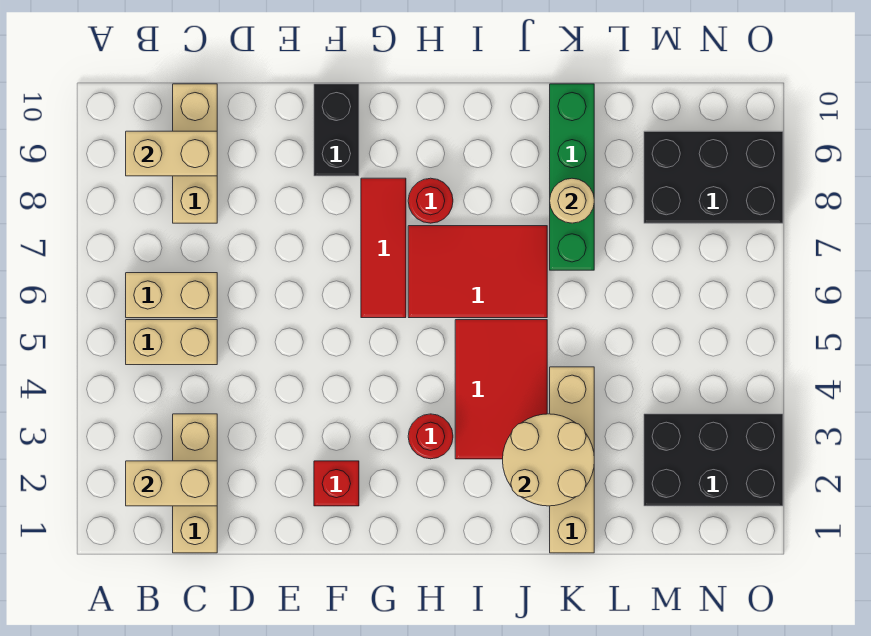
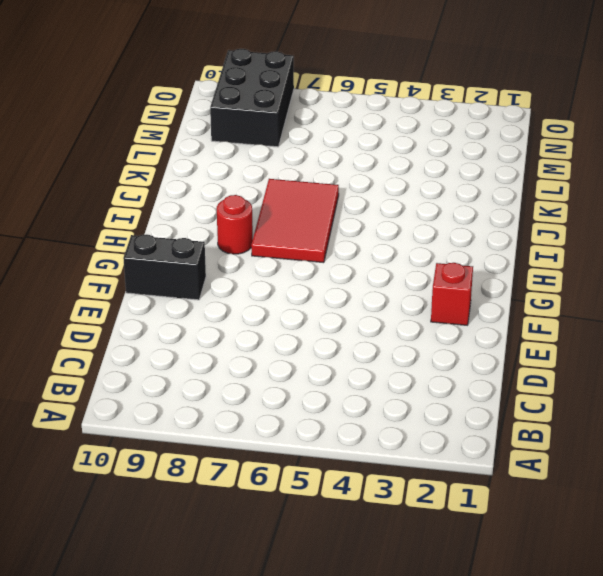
none -> tan 1x2 brick [126,320,217,365]
none -> tan 1x2 brick [126,273,217,318]
none -> tan 1x3 brick [173,414,217,553]

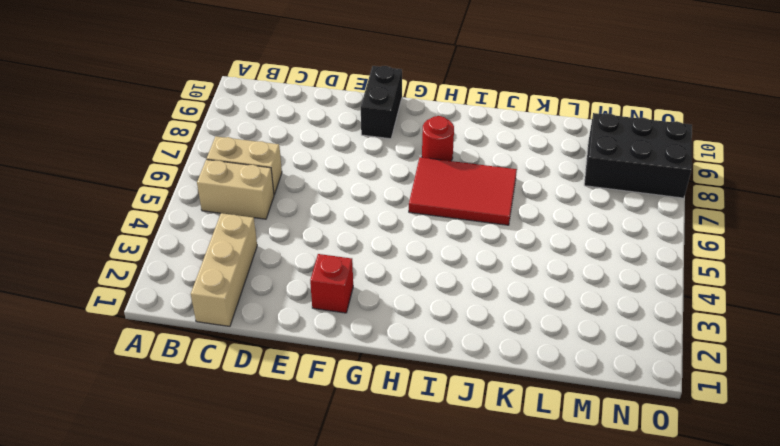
none -> tan 1x3 brick [173,84,217,223]
none -> red 1x3 tile [361,178,406,318]
none -> red 1x1 round brick [408,414,453,459]

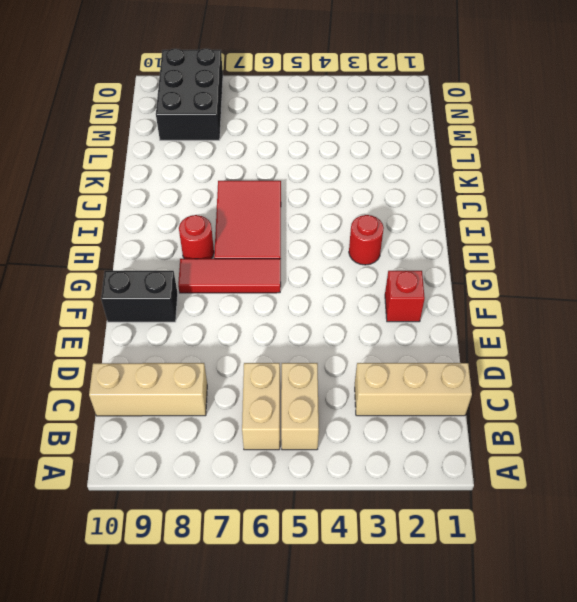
none -> red 2x3 tile [455,320,547,459]
none -> tan 1x4 brick [550,367,594,553]
none -> green 1x4 brick [550,84,594,270]

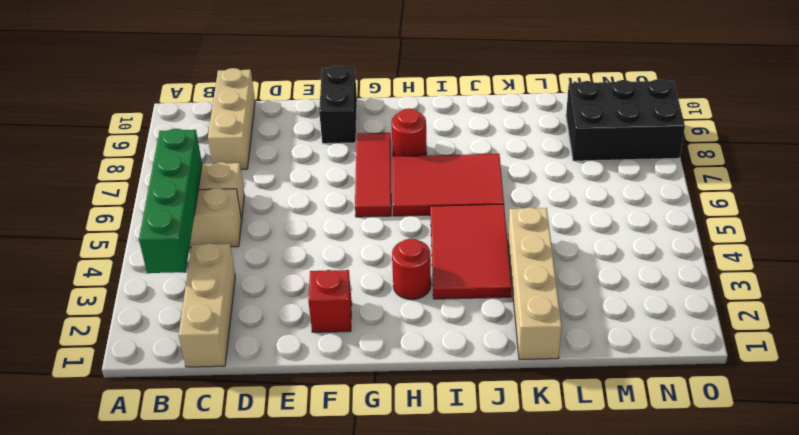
green 1x4 brick [139,129,202,273] -> green 1x4 brick moved to [550,84,594,270]
none -> black 2x3 brick [644,414,783,506]
none -> tan 1x2 brick [126,461,217,506]
none -> tan 1x2 brick [126,131,217,176]

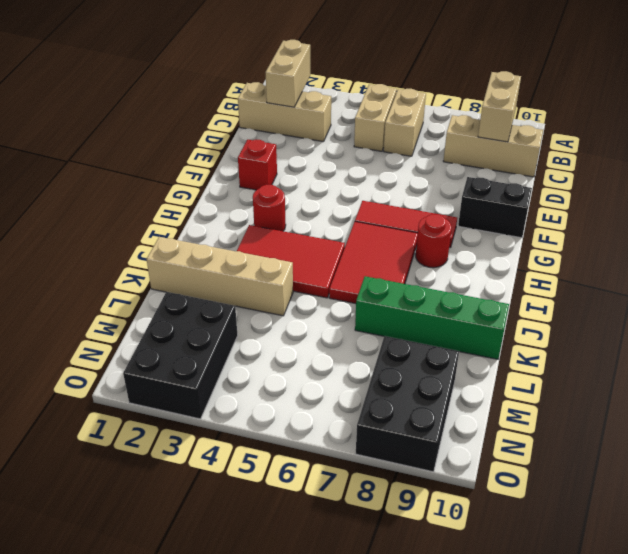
none -> tan 2x2 round brick [503,414,594,506]
none -> tan 1x1 round brick [550,178,594,223]

